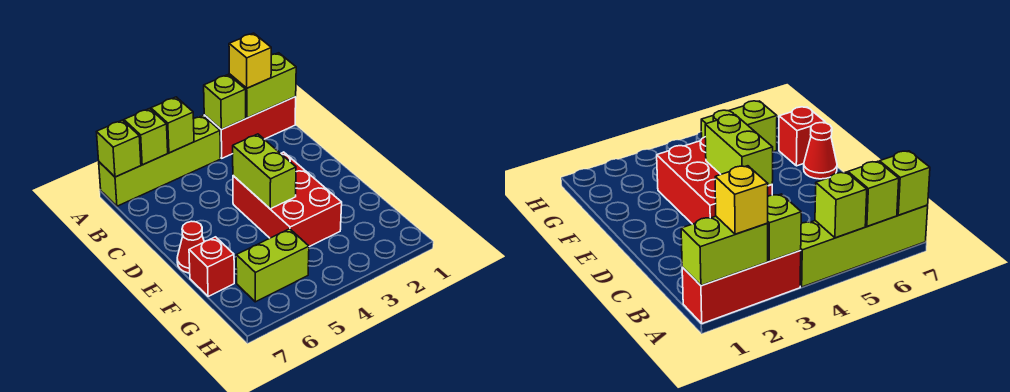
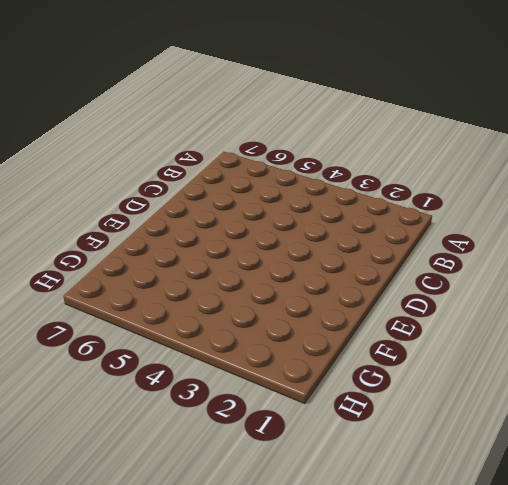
none -> red 1x3 brick [204,97,296,158]
none -> lime 1x4 brick [99,116,221,206]
none -> red 2x3 brick [233,152,342,247]

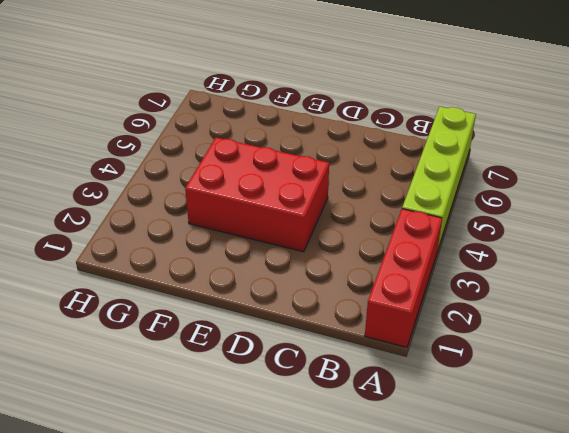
none -> red 1x1 cone [177,221,204,273]
none -> red 1x1 brick [189,237,234,296]
none -> lime 1x2 brick [236,229,309,302]

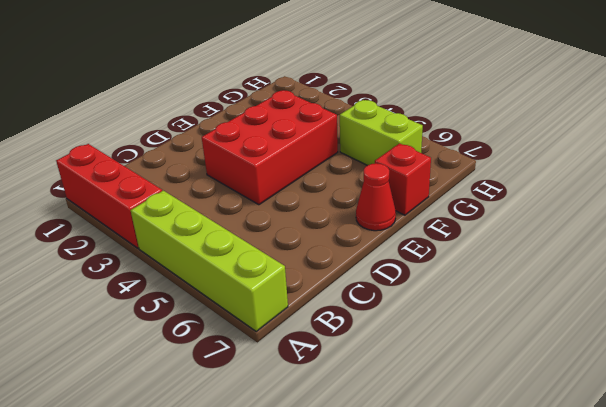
none -> lime 1x2 brick [229,53,296,118]
none -> lime 1x1 brick [204,75,246,130]
none -> lime 1x1 brick [151,97,194,153]

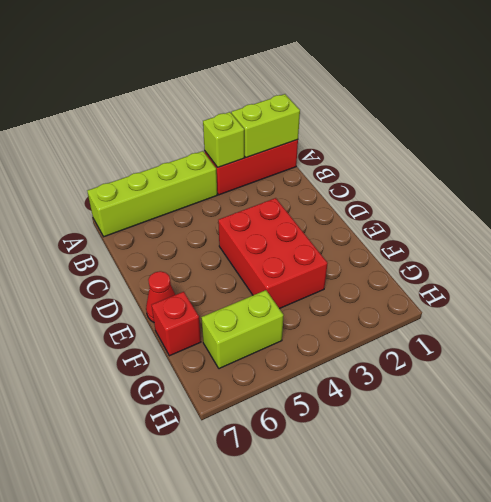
none -> lime 1x1 brick [151,97,194,153]
none -> lime 1x1 brick [124,109,168,165]
none -> lime 1x1 brick [97,120,141,177]

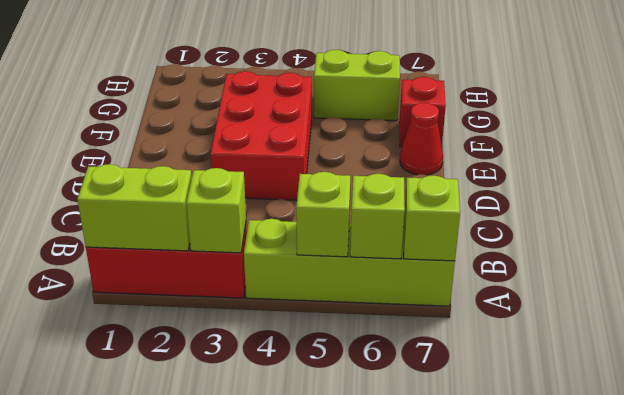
none -> lime 1x2 brick [233,134,296,209]
none -> yellow 1x1 brick [229,33,271,88]

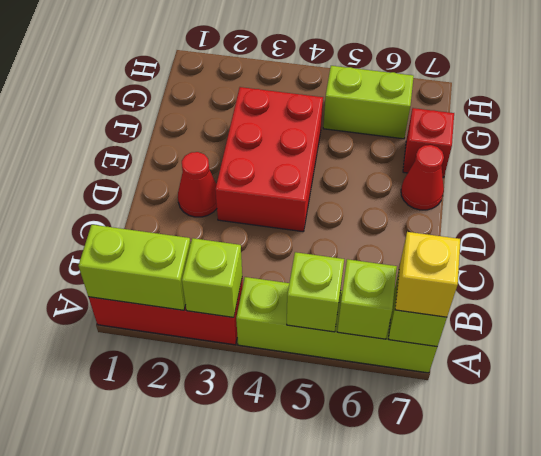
yellow 1x1 brick [395,232,460,317] -> yellow 1x1 brick moved to [229,33,271,88]
red 1x1 cone [178,152,217,217] -> none
none -> lime 1x2 brick [233,134,296,209]

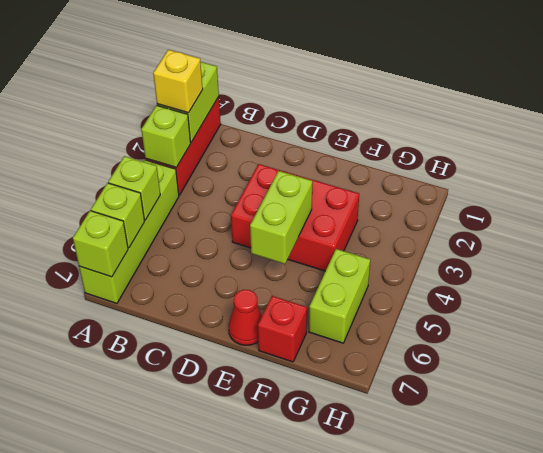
lime 1x2 brick [250,171,312,264] -> lime 1x2 brick turned to [233,134,296,209]

